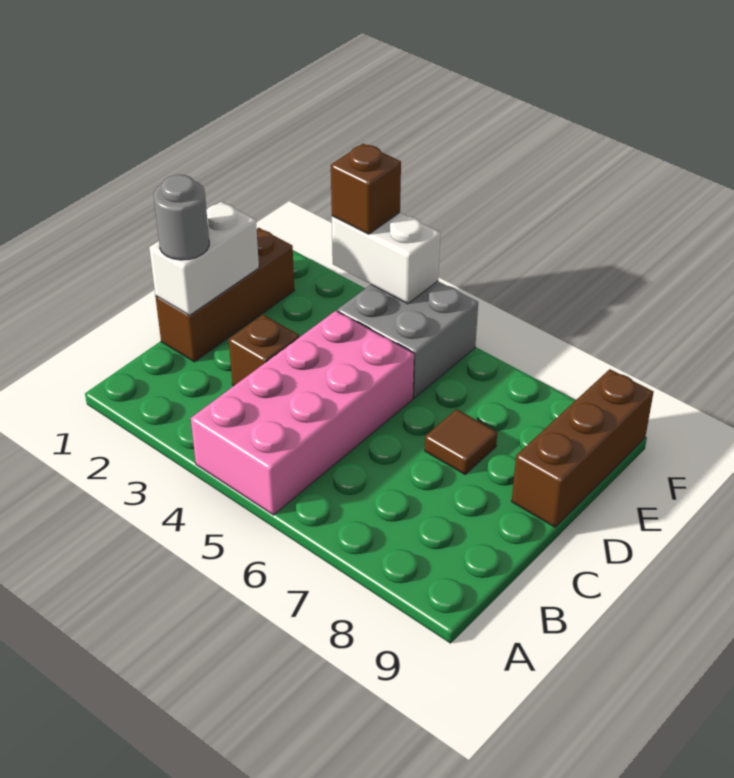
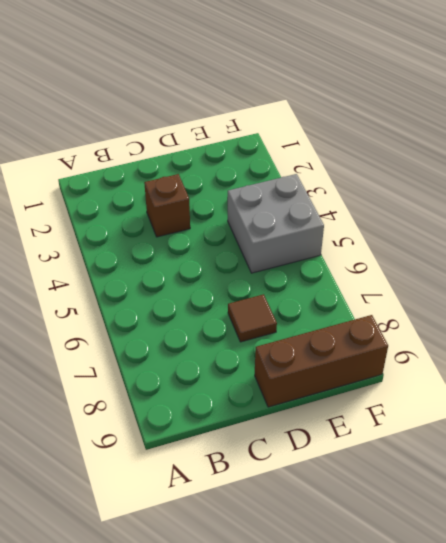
none -> pink 2x4 brick [191,311,414,515]
none -> brown 1x3 brick [155,228,295,362]

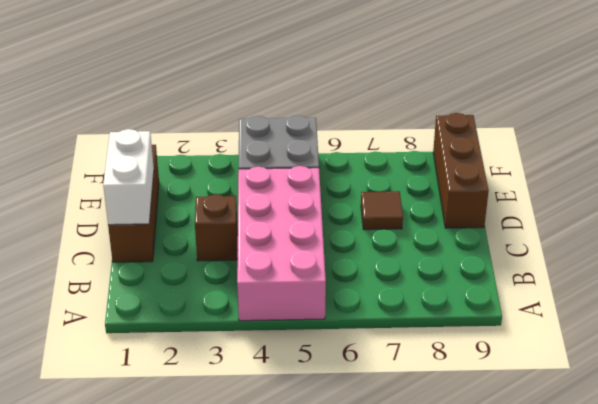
none -> white 1x2 brick [332,213,440,304]
none -> grey 1x1 round brick [154,175,209,260]

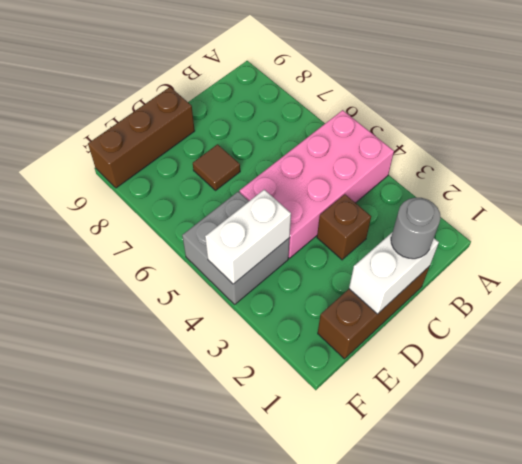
white 1x2 brick [205,190,291,284] -> white 1x2 brick turned to [332,213,440,304]
none -> brown 1x1 brick [331,144,401,234]

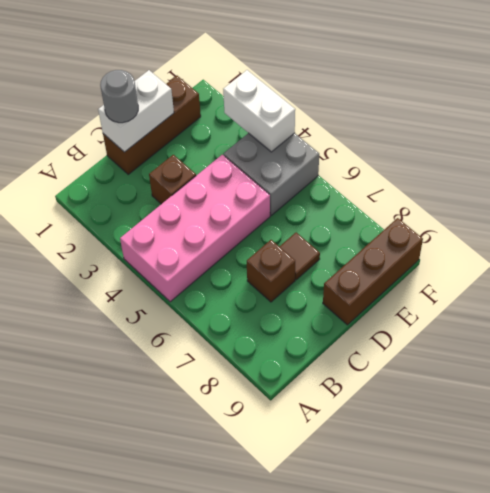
brown 1x1 brick [247,240,295,302] -> brown 1x1 brick moved to [331,144,401,234]

